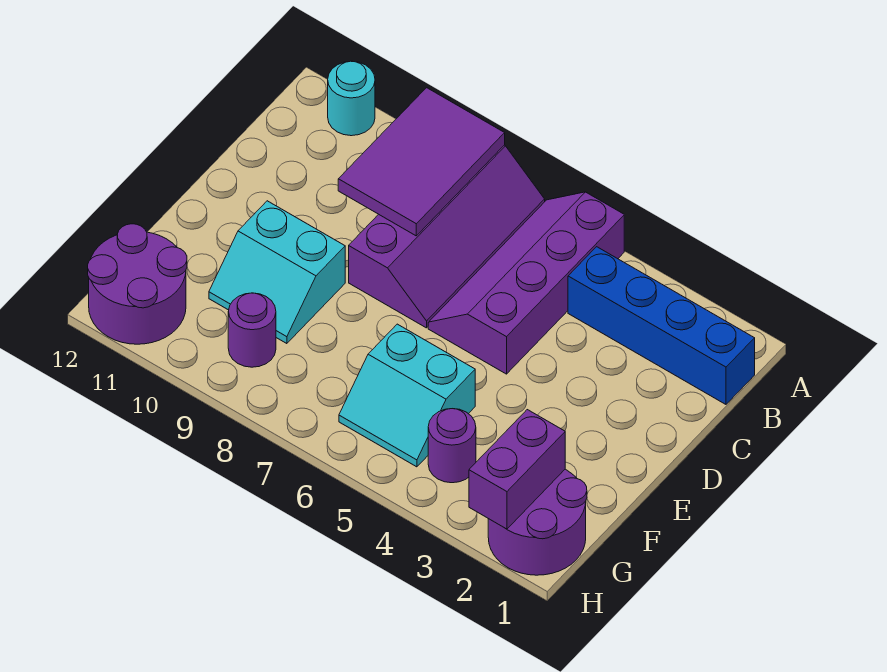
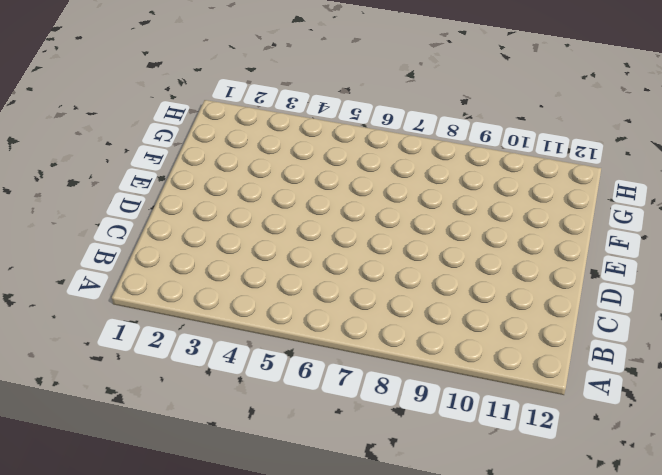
none -> purple 2x4 slope [428,192,624,374]
none -> purple 2x4 slope [349,145,545,328]
none -> cyan 1x1 round brick [328,61,375,136]

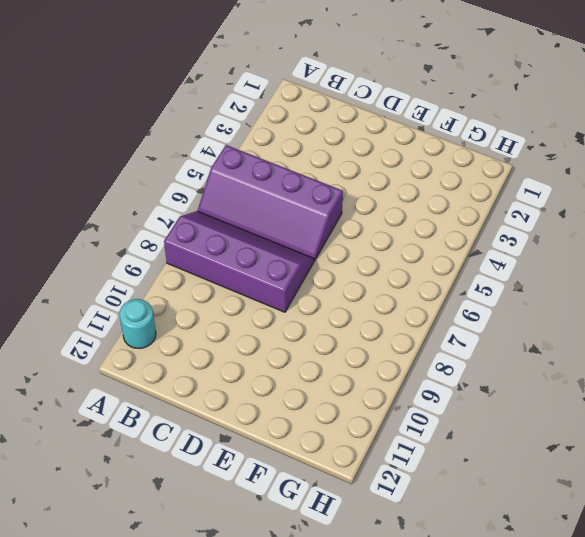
none -> blue 1x4 brick [568,247,755,404]
none -> cyan 2x2 slope [209,201,345,344]
none -> cyan 2x2 slope [339,324,475,467]

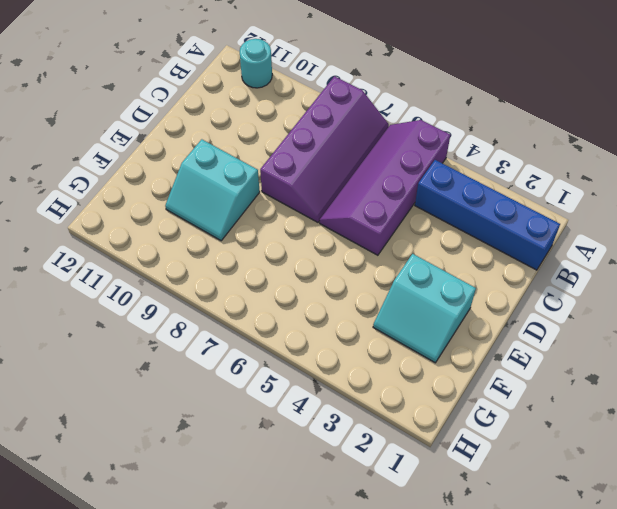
cyan 2x2 slope [373,254,476,363] -> cyan 2x2 slope moved to [339,324,475,467]
none -> purple 2x2 round brick [488,469,587,575]
none -> purple 1x1 round brick [428,409,476,483]
none -> purple 1x1 round brick [228,293,276,367]

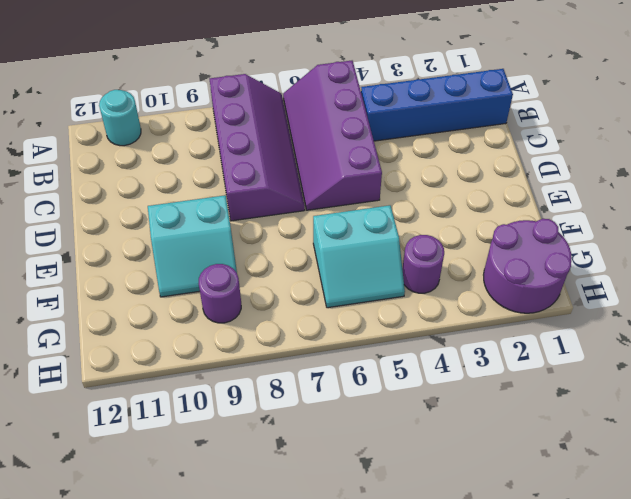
none -> purple 2x2 round brick [88,224,187,344]
none -> purple 2x3 tile [338,88,505,236]
none -> purple 1x2 brick [469,410,565,529]

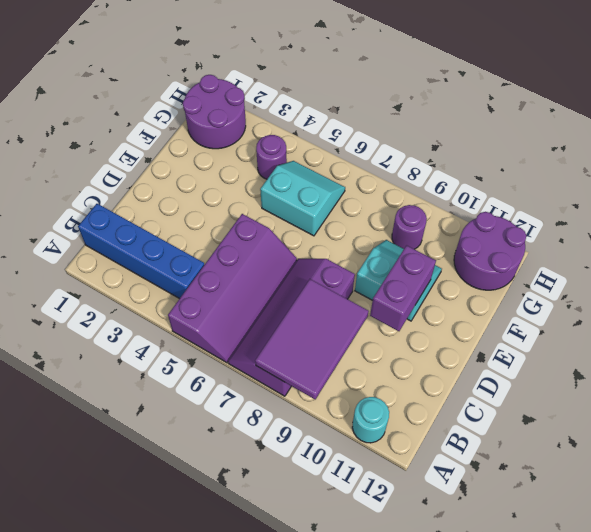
purple 1x2 brick [370,245,436,331] -> purple 1x2 brick moved to [469,410,565,529]

